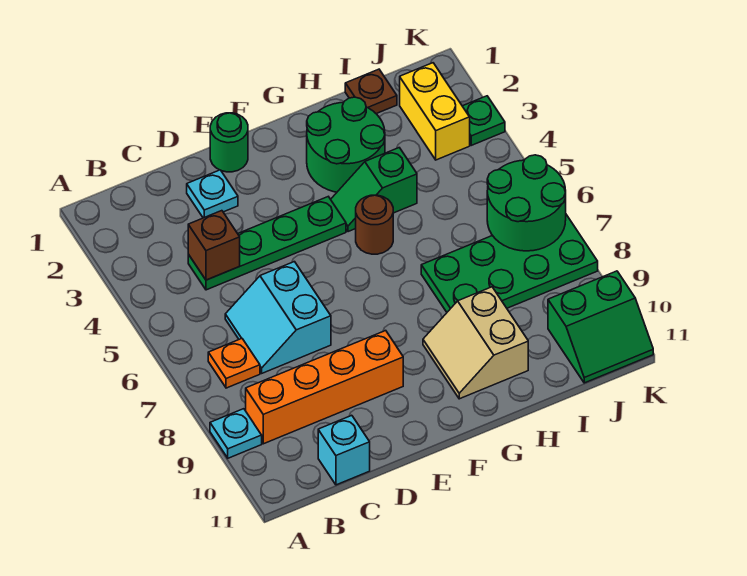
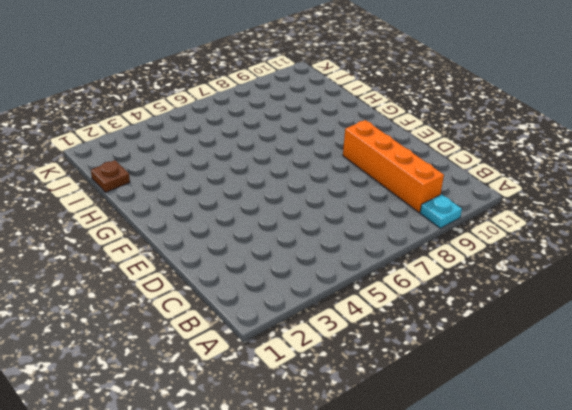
none -> orange 1x1 plate [208,339,260,388]
none -> green 1x4 plate [188,197,346,290]
none -> cyan 2x2 slope [225,262,331,373]

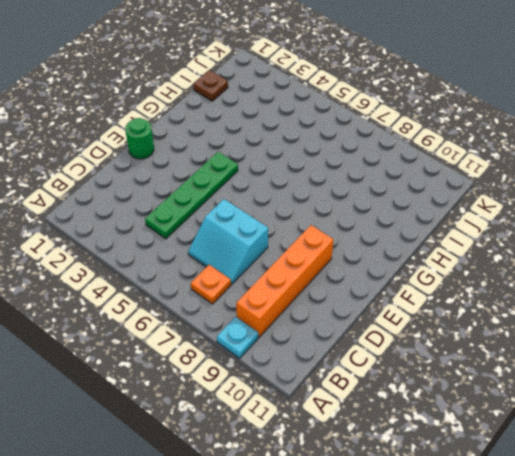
none -> cyan 1x1 brick [318,415,370,485]
none -> cyan 1x1 plate [187,170,238,218]
none -> green 2x2 round brick [307,97,385,192]

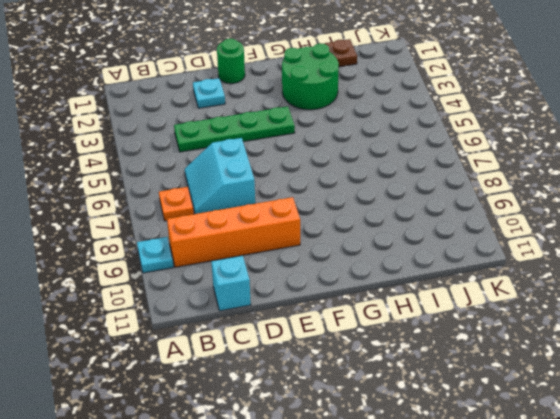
none -> green 1x2 slope [331,148,417,232]
none -> brown 1x1 round brick [356,195,393,254]
none -> tan 2x2 slope [423,287,528,399]

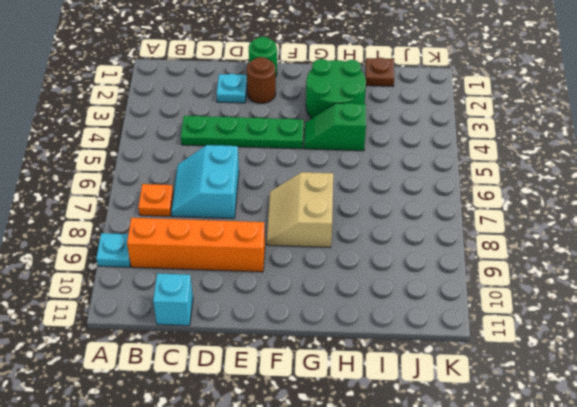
brown 1x1 round brick [247,57,276,103] -> brown 1x1 round brick moved to [356,195,393,254]
tan 2x2 slope [267,172,333,248] -> tan 2x2 slope moved to [423,287,528,399]
none -> green 2x4 plate [421,215,598,312]
none -> yellow 1x2 brick [400,63,470,160]
none -> green 2x2 slope [548,271,653,383]

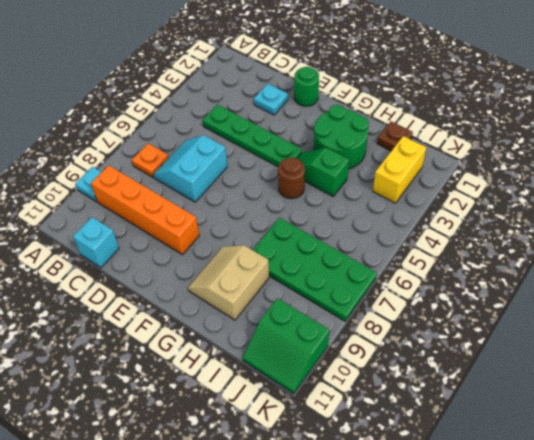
none -> green 1x1 plate [463,96,505,145]
none -> brown 1x1 brick [188,211,240,280]
none -> green 2x2 round brick [487,155,566,251]

